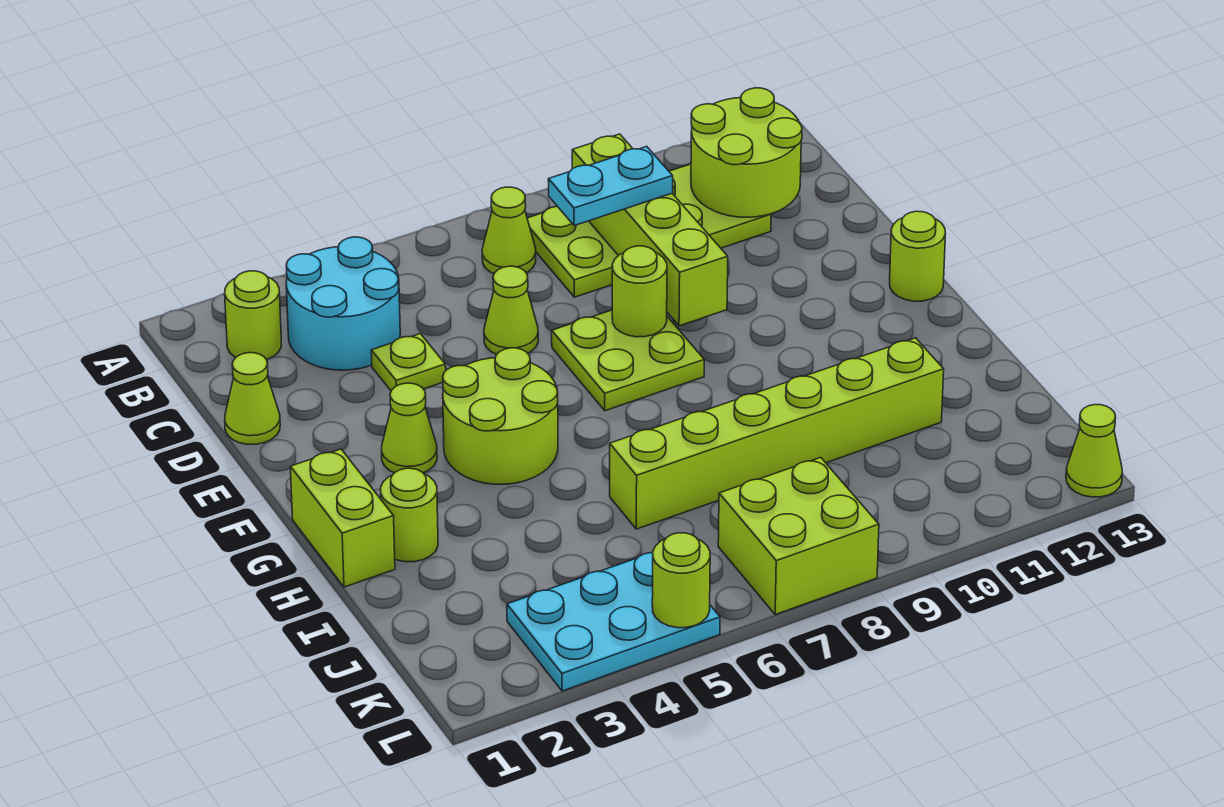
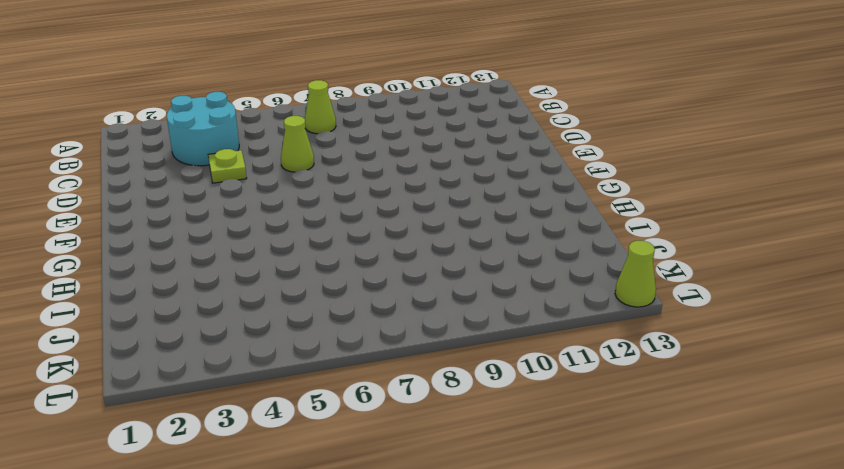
none -> lime 1x1 round brick [225,271,281,360]
none -> lime 2x4 plate [527,164,771,297]
none -> lime 1x1 cone [225,353,280,444]

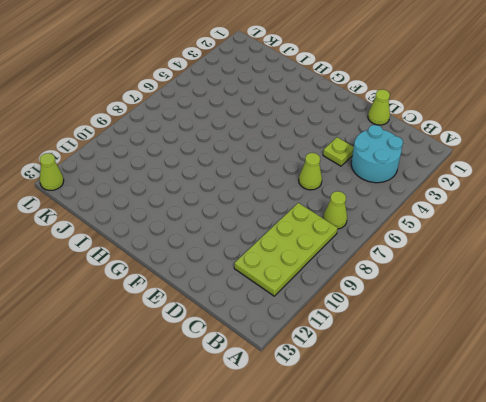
none -> lime 1x1 round brick [225,271,281,360]
none -> lime 2x2 plate [552,310,704,411]
none -> lime 1x1 cone [382,383,437,473]

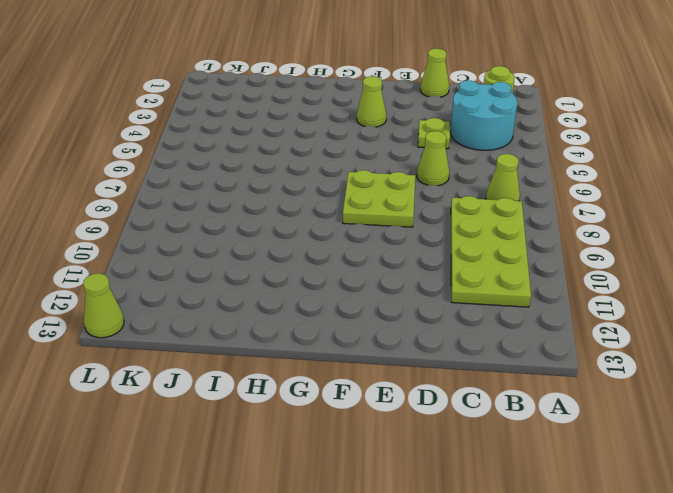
none -> lime 2x2 round brick [443,348,558,484]
none -> lime 1x1 round brick [890,211,946,301]
none -> lime 1x2 brick [290,449,395,587]

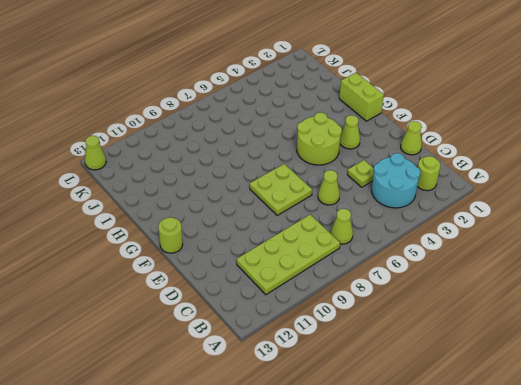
none -> lime 1x1 round brick [381,468,438,562]
none -> lime 1x6 brick [610,338,944,529]
none -> cyan 2x3 plate [507,553,720,691]

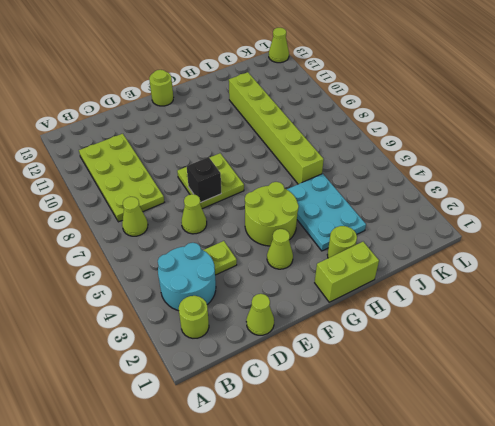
black 1x1 brick [187,157,221,203] -> none
cyan 2x3 plate [287,174,366,251] -> cyan 2x3 plate moved to [507,553,720,691]
none -> lime 2x2 brick [718,458,879,615]
none -> lime 1x4 brick [572,134,728,326]
none -> lime 2x2 round brick [691,88,802,217]

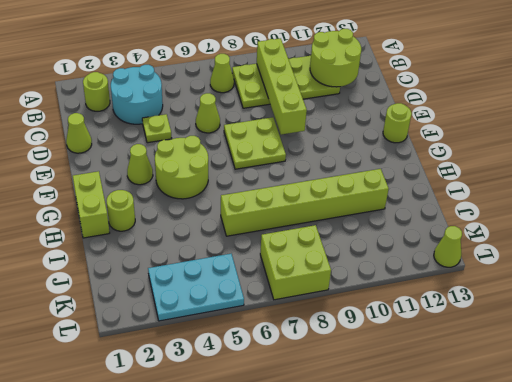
none -> lime 1x1 round brick [612,246,667,337]
none -> lime 1x1 round brick [652,533,710,628]
none -> cyan 1x2 plate [548,146,673,226]

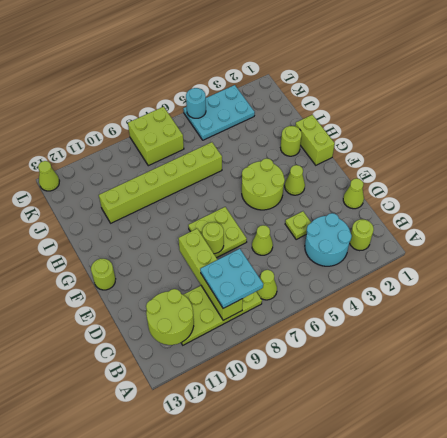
cyan 2x2 plate [200,249,263,308] -> cyan 1x2 plate [548,146,673,226]
cyan 1x1 round brick [186,88,206,118] -> lime 1x1 round brick [652,533,710,628]

